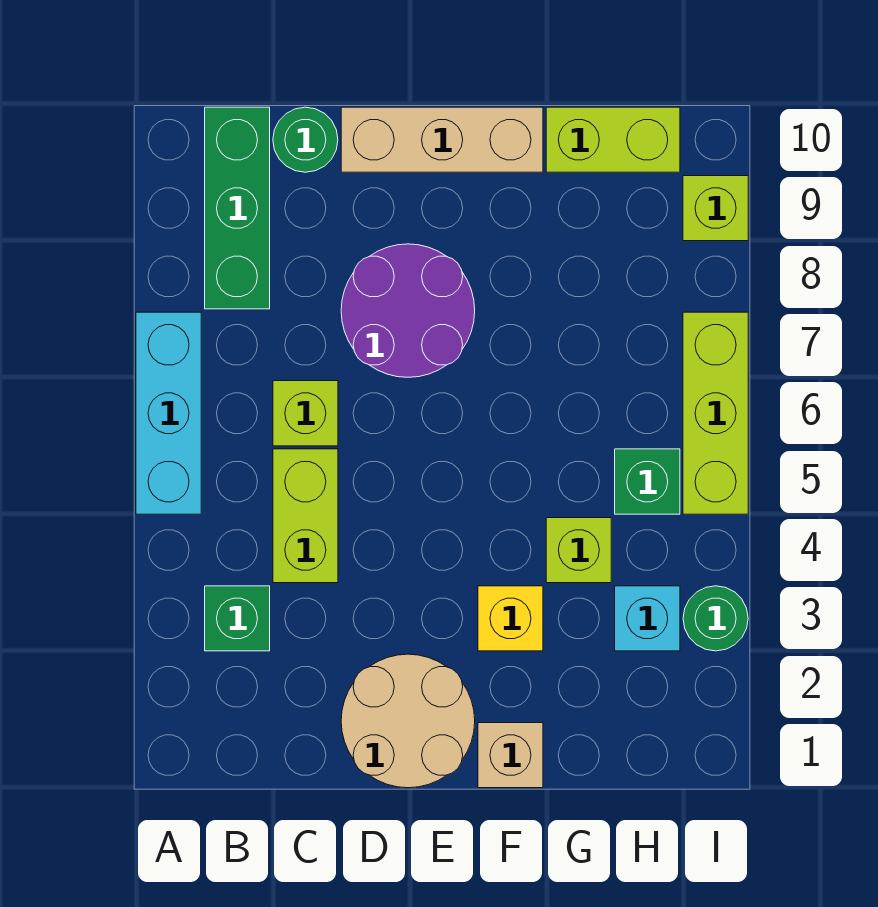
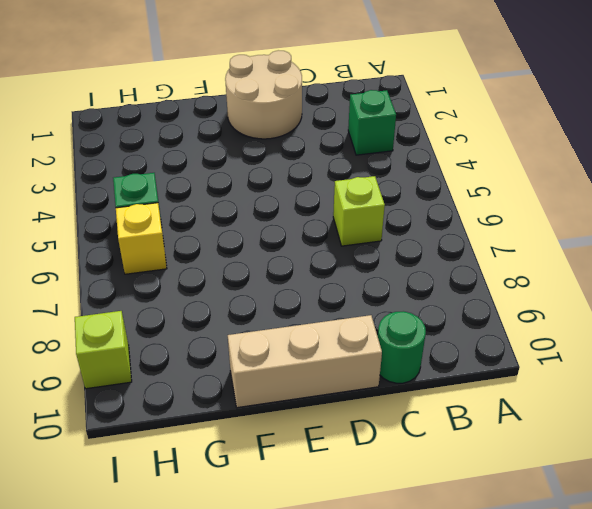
yellow 1x1 brick [116,203,167,274] -> yellow 1x1 brick moved to [478,586,543,651]
none -> cyan 1x3 brick [136,312,201,514]
none -> green 1x3 brick [205,107,270,309]
none -> lime 1x2 brick [273,449,338,583]

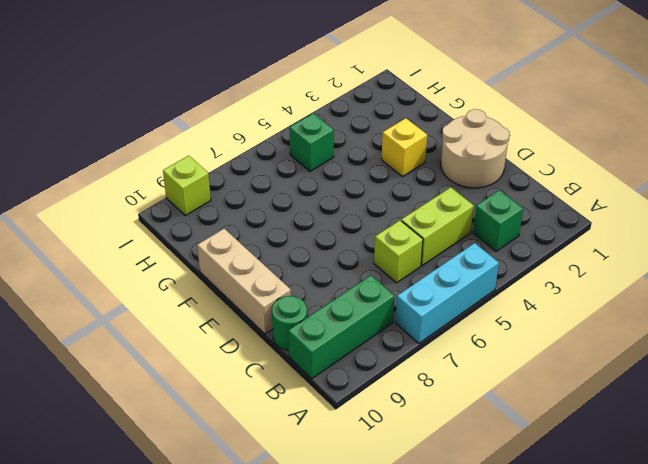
none -> purple 2x2 round brick [341,244,475,377]
none -> tan 1x1 brick [478,723,543,788]
none -> lime 1x1 brick [546,518,611,583]

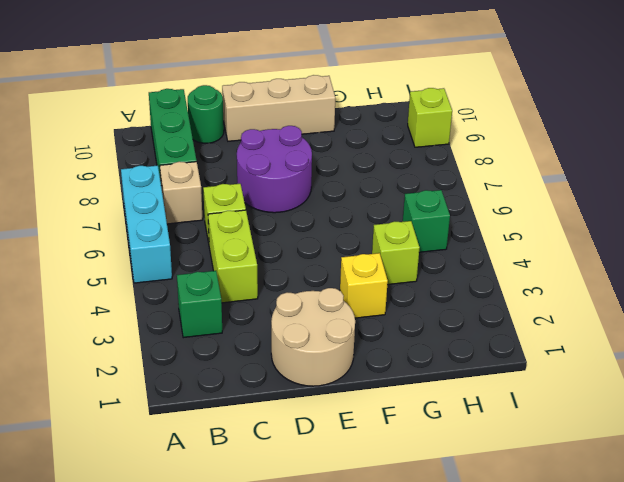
tan 1x1 brick [160,162,203,224] -> tan 1x1 brick moved to [478,723,543,788]
none -> lime 1x2 brick [546,107,680,172]
none -> cyan 1x1 brick [615,586,680,651]
none -> green 1x1 round brick [683,586,748,651]

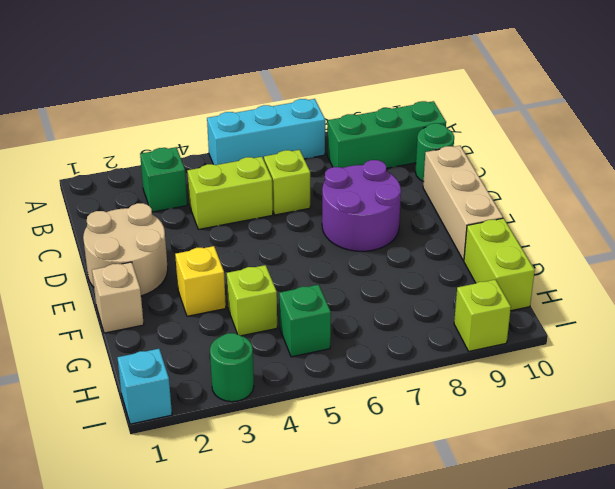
cyan 1x1 brick [117,349,172,424] -> cyan 1x1 brick moved to [615,586,680,651]
none -> lime 1x3 brick [683,312,748,514]

